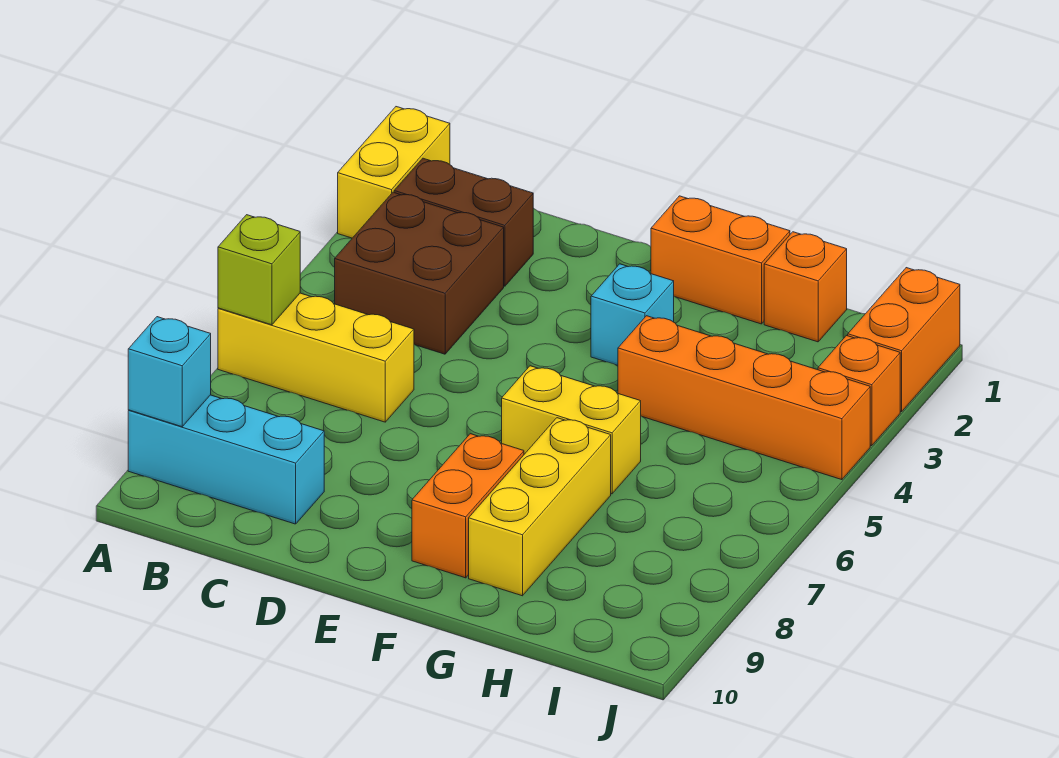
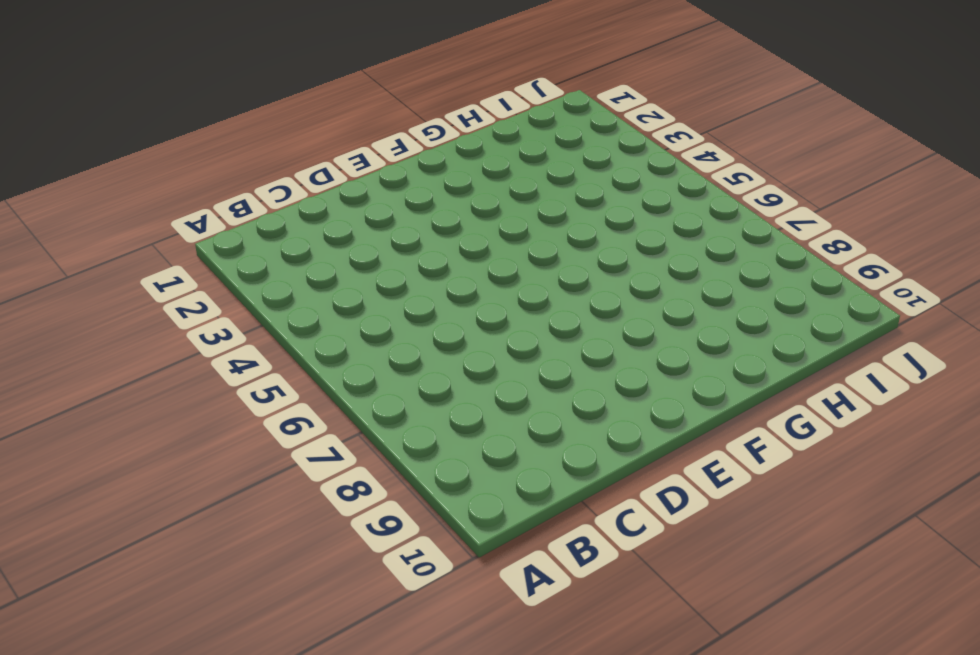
none -> yellow 1x2 brick [338,107,450,238]
none -> yellow 1x3 brick [218,293,414,422]
none -> cyan 1x3 brick [128,395,324,524]

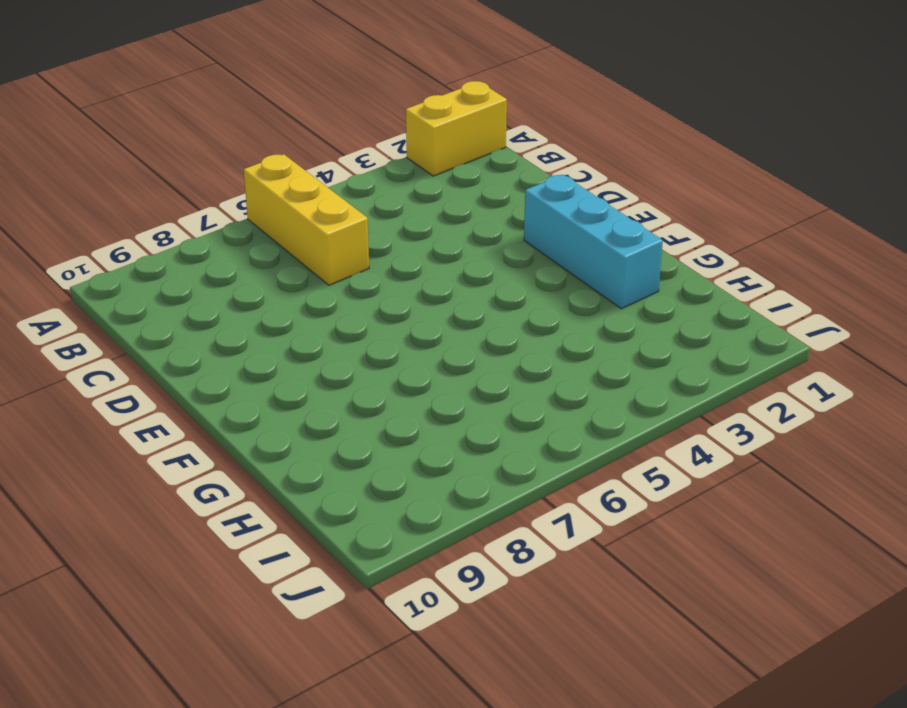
cyan 1x3 brick [524,175,663,309] -> cyan 1x3 brick moved to [128,395,324,524]
none -> brown 1x2 brick [394,158,533,286]
none -> brown 2x2 brick [335,192,504,354]
none -> orange 1x2 brick [651,196,790,324]

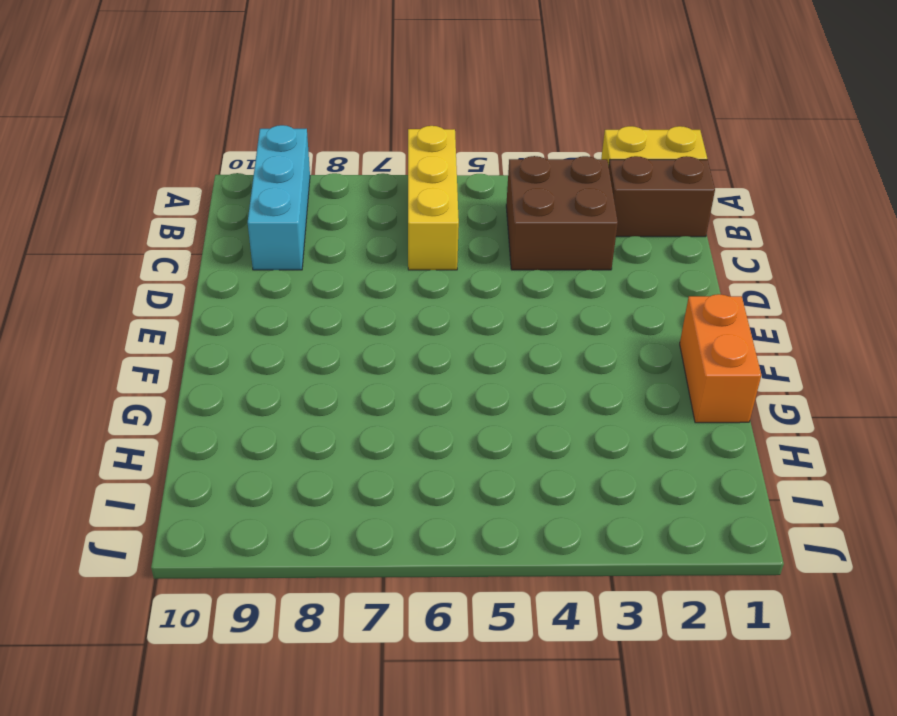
brown 1x2 brick [609,156,715,237] -> brown 1x2 brick turned to [394,158,533,286]
none -> cyan 1x1 brick [591,264,674,365]
none -> yellow 1x2 brick [502,366,641,494]
none -> orange 1x2 brick [412,434,524,578]

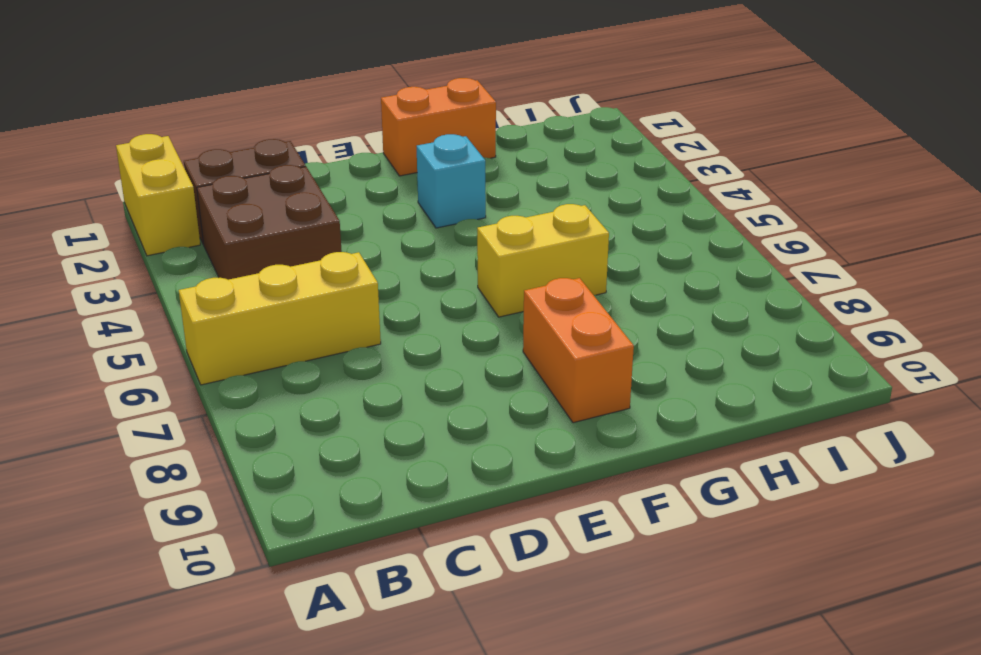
none -> cyan 1x3 brick [128,395,324,524]
none -> orange 1x4 brick [618,316,870,480]
none -> yellow 1x3 brick [469,418,611,596]

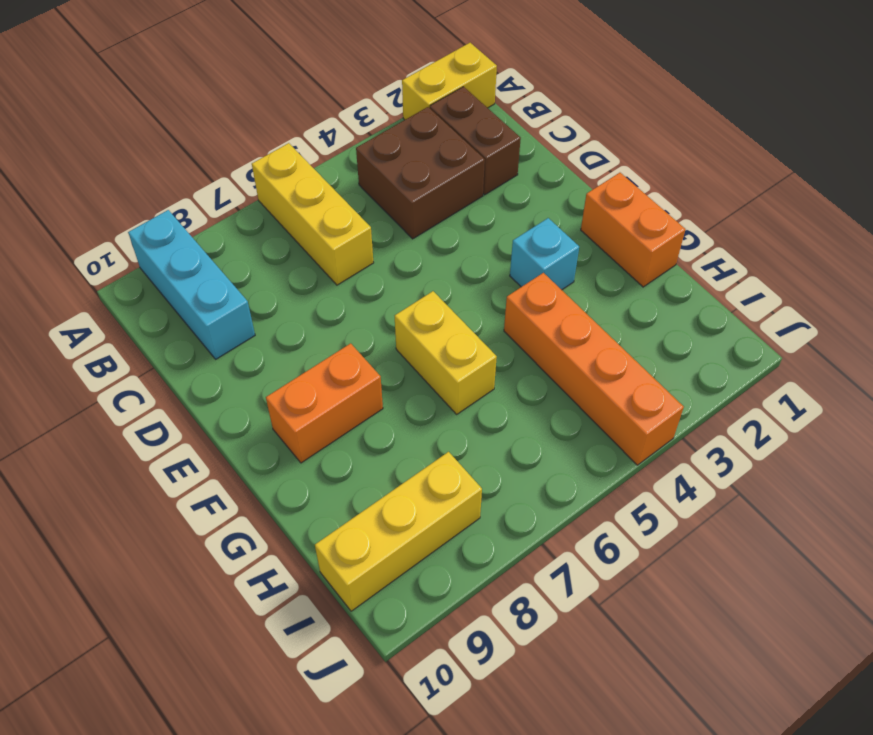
yellow 1x3 brick [315,452,482,611] -> yellow 1x3 brick moved to [469,418,611,596]
none -> orange 1x1 brick [764,232,847,342]
none -> orange 1x2 brick [848,268,960,412]
none -> orange 1x1 brick [818,336,900,446]

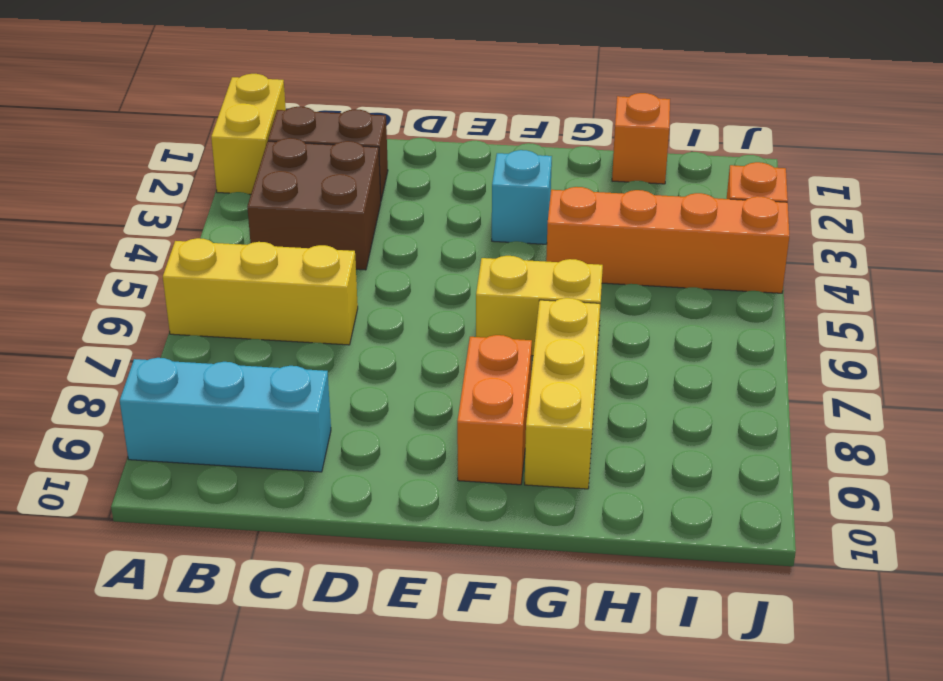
none -> orange 1x2 brick [651,196,790,324]
none -> orange 1x2 brick [848,268,960,412]
none -> lime 1x1 brick [218,215,300,325]

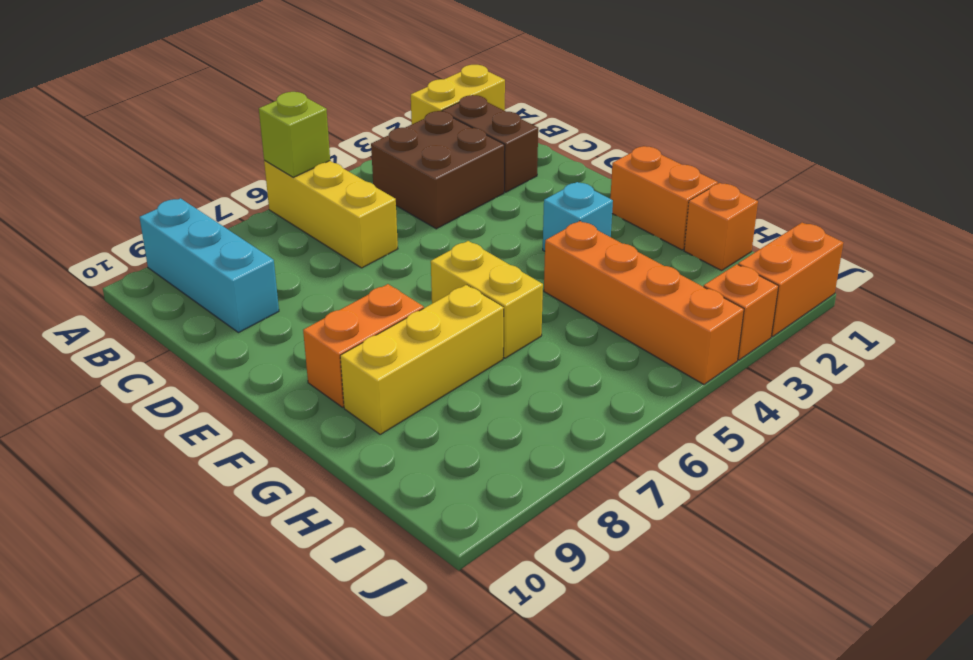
none -> cyan 1x1 brick [128,317,211,427]

